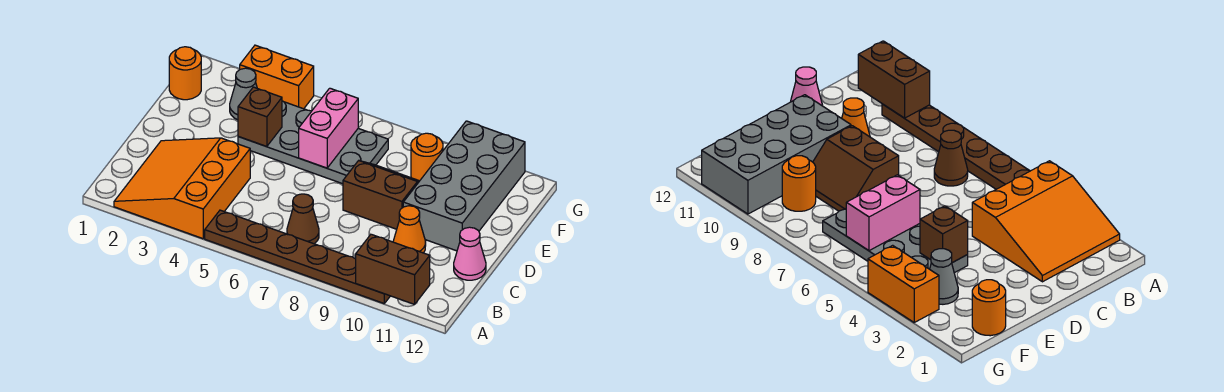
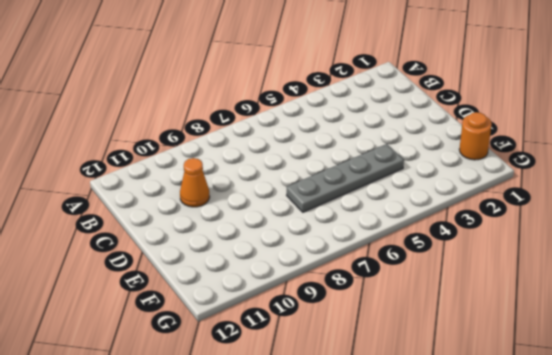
grey 1x4 plate [287,144,404,212] -> grey 2x4 plate [238,101,388,184]
none -> orange 3x3 slope [114,138,250,239]
none -> brown 1x6 plate [205,210,390,303]
none -> brown 1x1 cone [287,194,319,244]

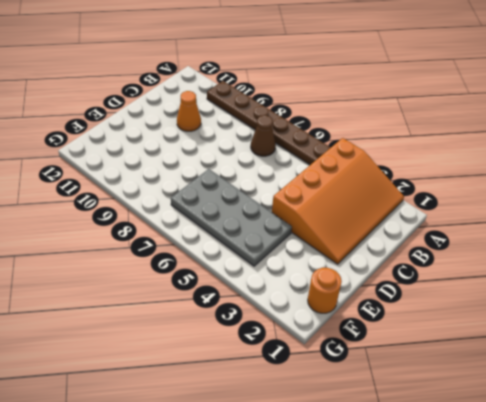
orange 3x4 slope [272,138,404,264] -> orange 3x3 slope [114,138,250,239]
none -> pink 1x1 cone [454,227,486,280]
none -> brown 2x2 slope [343,161,419,229]
none -> grey 2x4 brick [403,121,525,251]

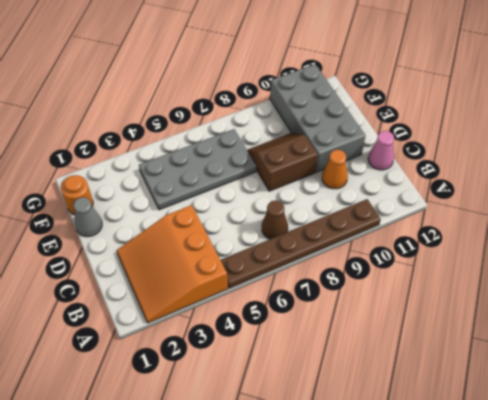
grey 1x1 cone [73,197,102,237] -> grey 1x1 cone moved to [230,68,257,120]
none -> orange 1x1 round brick [411,133,443,181]
none -> orange 1x2 brick [240,45,314,109]
none -> brown 1x2 brick [356,234,430,305]

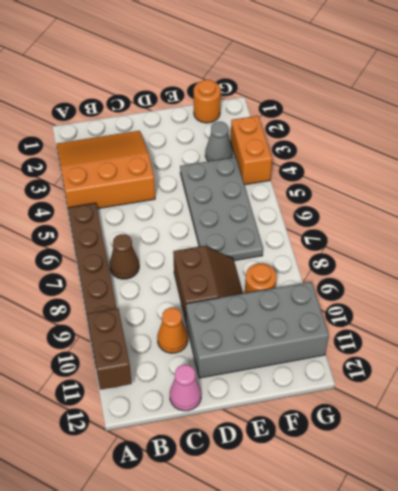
none -> brown 1x1 brick [238,87,282,147]
none -> pink 1x2 brick [299,88,358,168]

